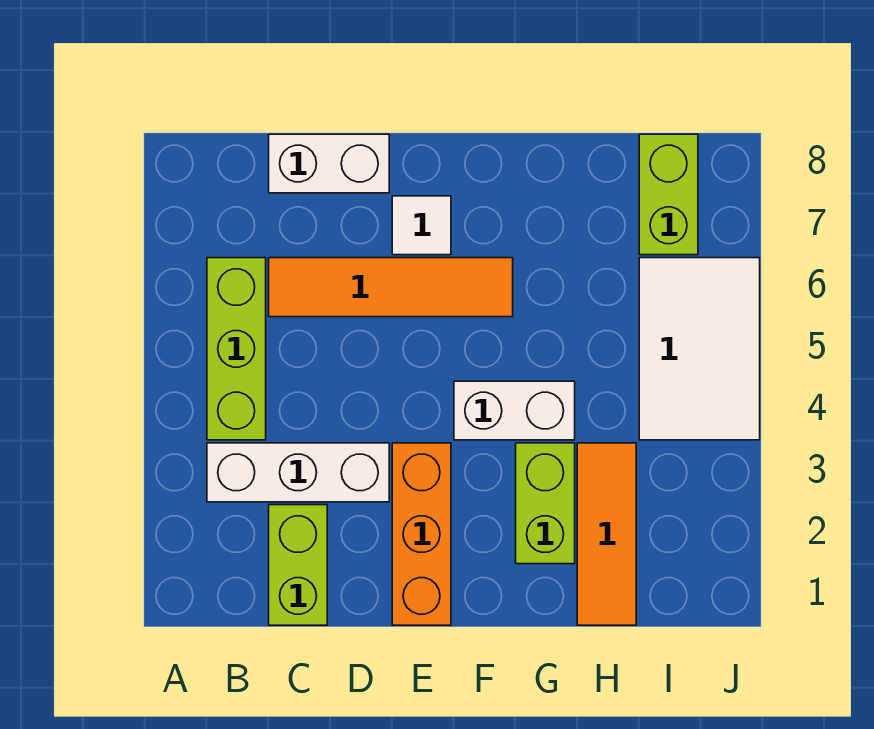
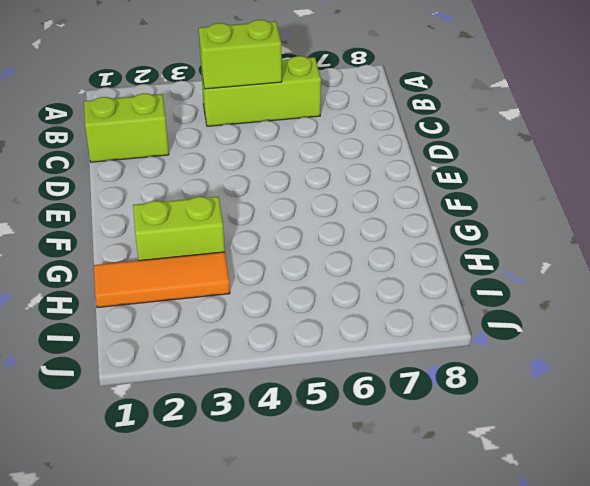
lime 1x2 brick [199,20,282,89] -> lime 1x2 brick moved to [639,134,698,255]
none -> white 1x3 brick [207,443,389,502]
none -> orange 1x4 tile [269,258,513,317]
none -> white 1x2 brick [269,134,389,193]

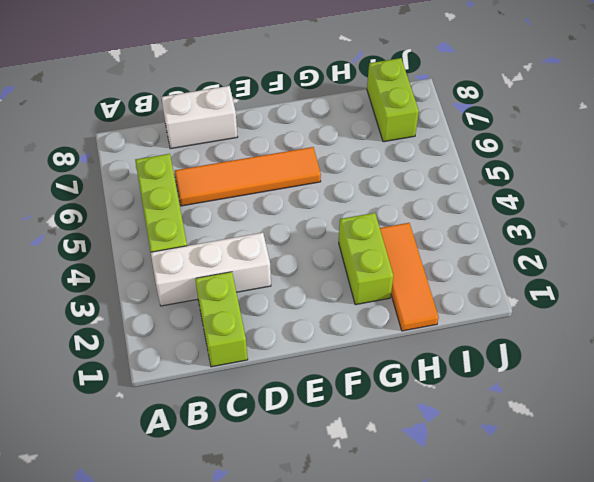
none -> orange 1x3 brick [392,443,451,625]
none -> white 1x1 tile [392,196,451,255]
none -> white 1x2 brick [454,381,575,440]

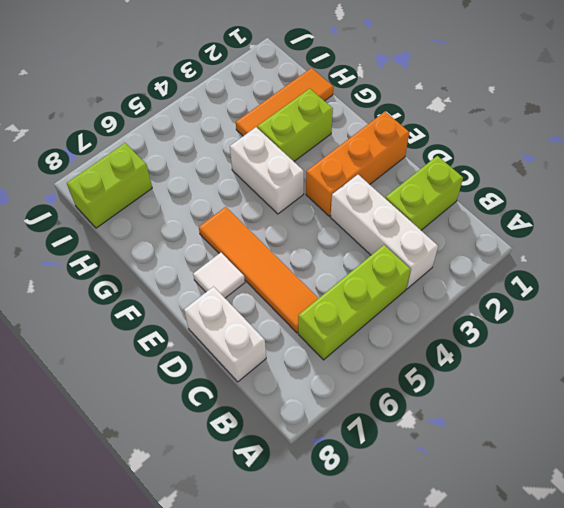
none -> white 2x3 tile [639,258,760,440]

